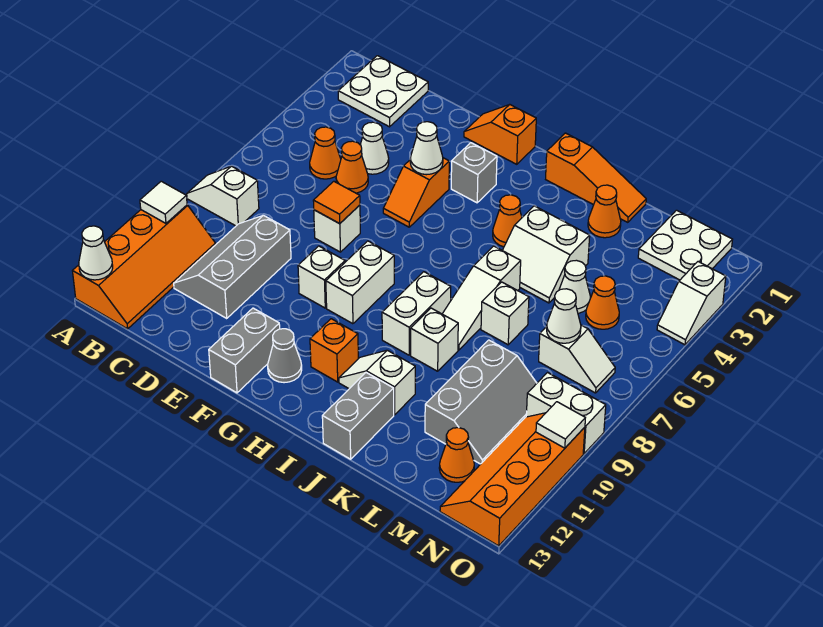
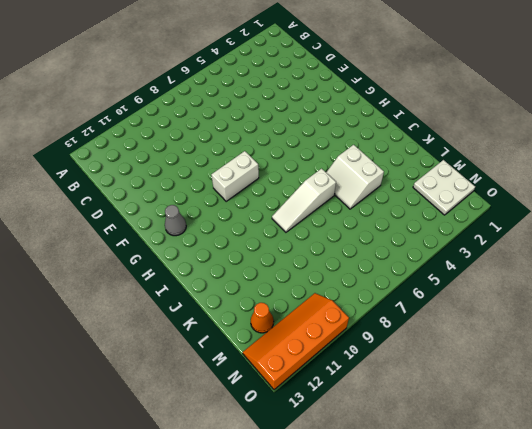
none -> white 1x2 slope [187,166,259,226]
none -> orange 2x4 slope [73,205,216,329]
none -> white 2x2 plate [338,56,428,127]
none -> orange 1x1 cone [310,127,341,179]

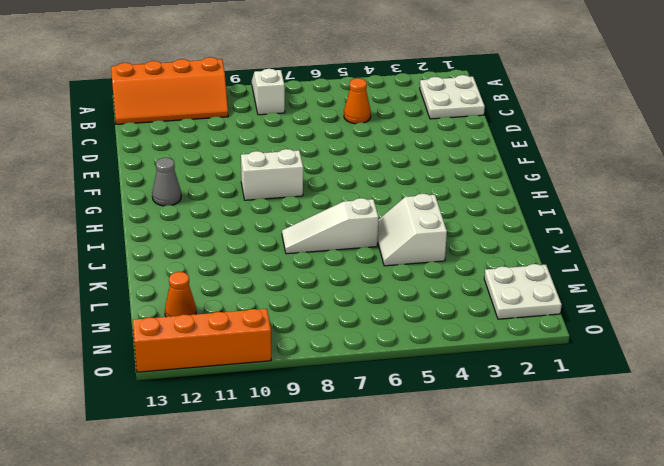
none -> grey 2x3 slope [174,215,291,318]
none -> white 1x1 cone [360,122,389,174]
none -> orange 1x1 cone [336,141,368,193]
none -> white 1x1 brick [314,205,360,252]

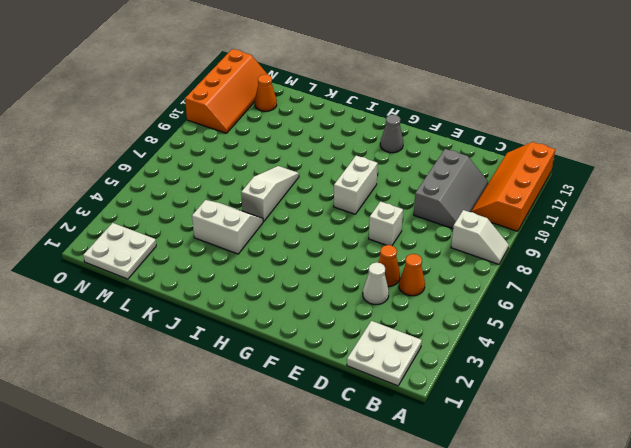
none -> orange 1x2 slope [464,105,536,164]
none -> orange 1x2 slope [383,158,449,227]
none -> white 1x1 brick [298,246,345,308]
none -> grey 1x2 brick [209,308,280,393]

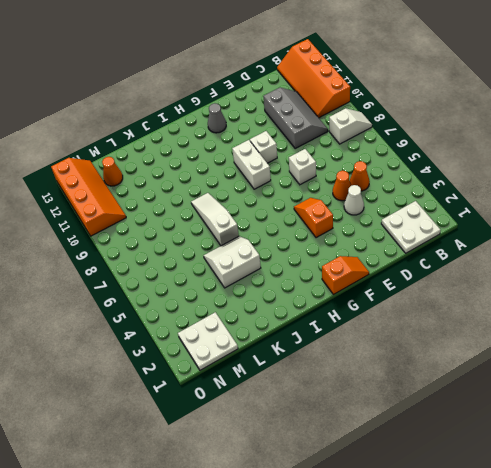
none -> grey 1x2 brick [209,308,280,393]
none -> grey 1x1 brick [451,143,497,203]
none -> orange 1x1 brick [310,319,358,382]
none -> orange 1x3 slope [546,133,646,222]

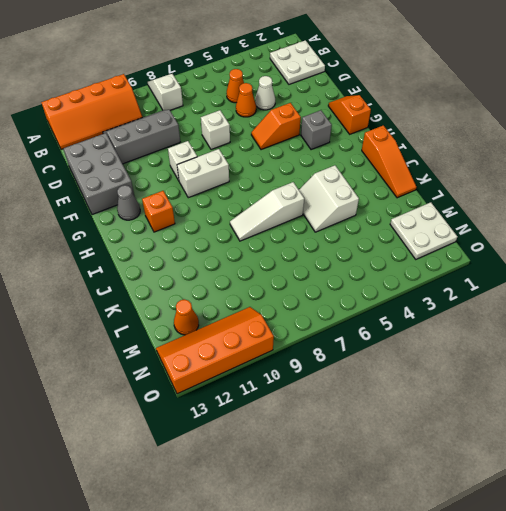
grey 2x3 brick [63,133,135,215] -> grey 1x2 brick [209,308,280,393]
none -> orange 1x1 cone [493,195,522,247]
none -> white 1x2 brick [382,272,451,355]
none -> white 1x2 slope [339,350,415,415]
none -> white 1x1 brick [411,308,458,371]

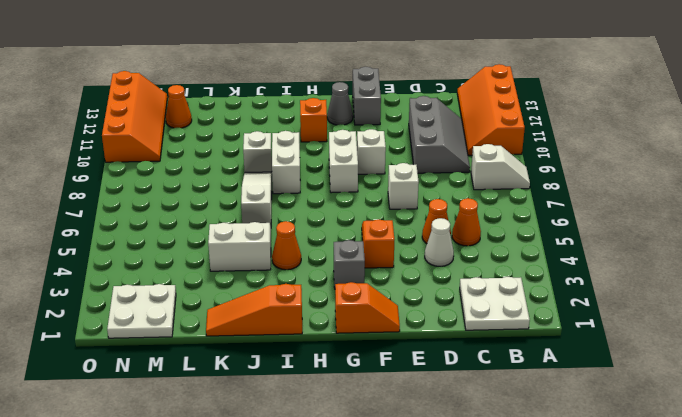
none -> white 1x2 slope [339,350,415,415]
none -> grey 1x2 brick [322,373,394,459]
none -> orange 1x1 cone [588,185,621,238]
none -> white 1x1 brick [481,282,529,345]

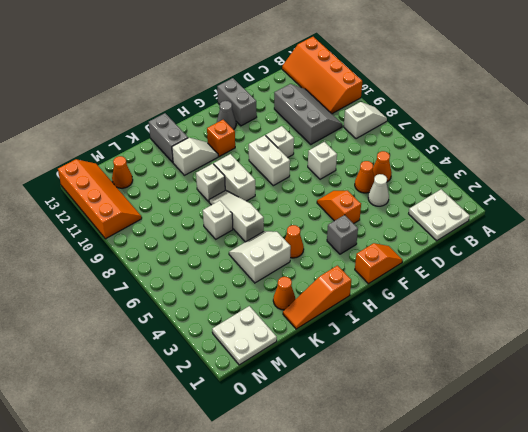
none -> white 1x1 cone [559,260,590,313]
none -> grey 2x3 slope [425,340,537,464]
none -> orange 1x1 cone [586,276,619,329]
none -> white 1x2 slope [539,325,615,393]

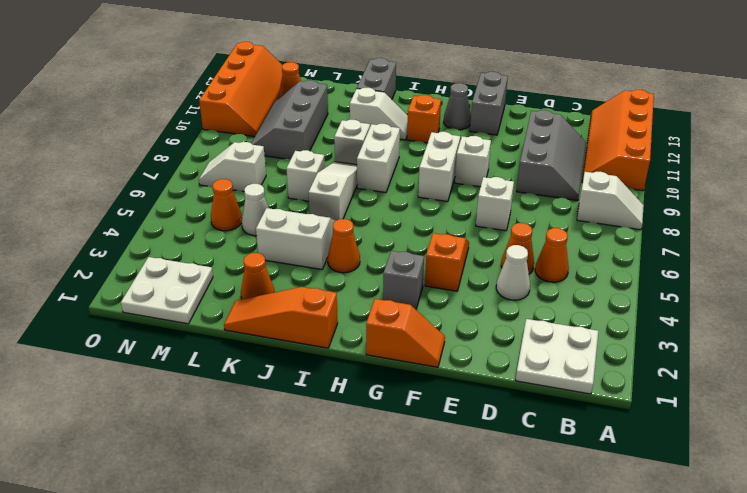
none -> white 1x2 brick [526,373,606,454]
none -> white 1x2 slope [657,262,726,345]
none -> white 1x1 tile [140,181,187,223]
none -> white 1x1 cone [79,226,113,280]

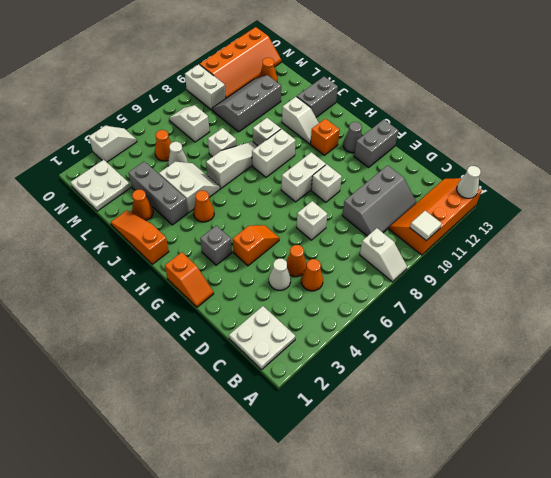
grey 1x3 brick [128,161,188,225] -> none
none -> orange 1x1 tile [313,181,360,224]
none -> white 1x1 cone [410,122,443,175]
none -> white 1x1 cone [547,289,581,343]
none -> white 1x1 tile [536,402,585,448]

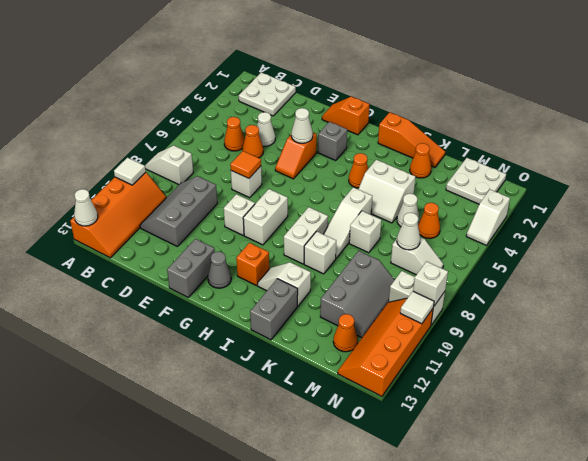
white 1x1 brick [413,262,448,306] -> none

